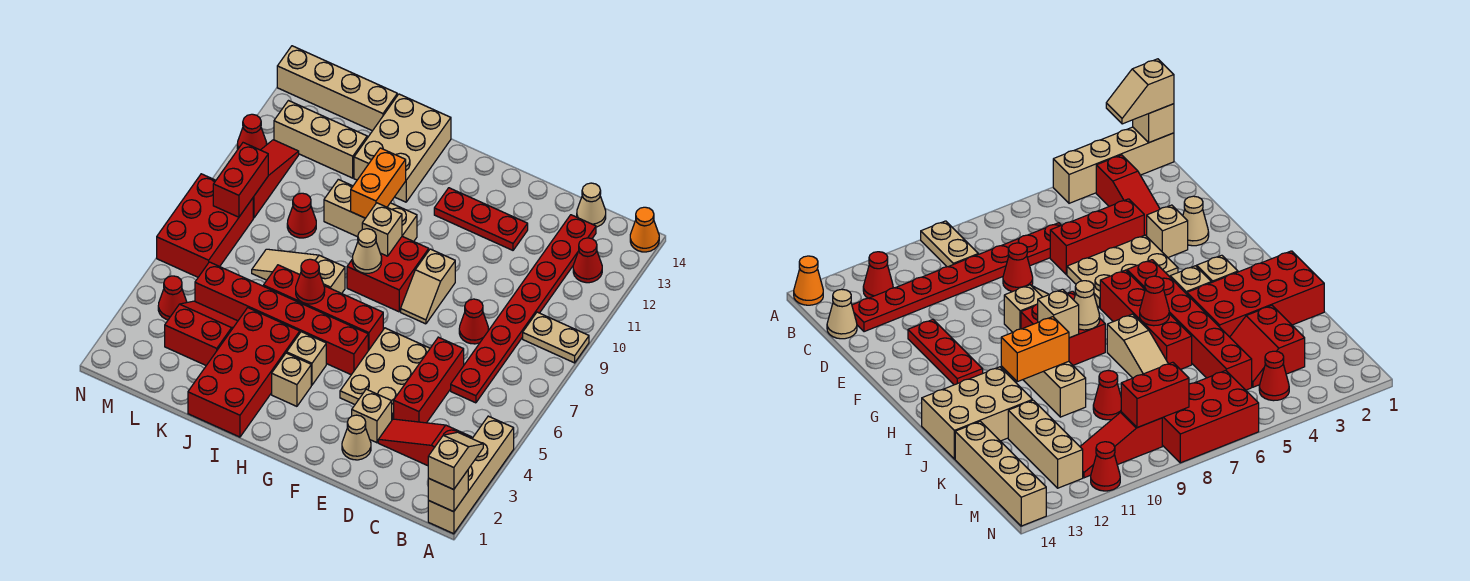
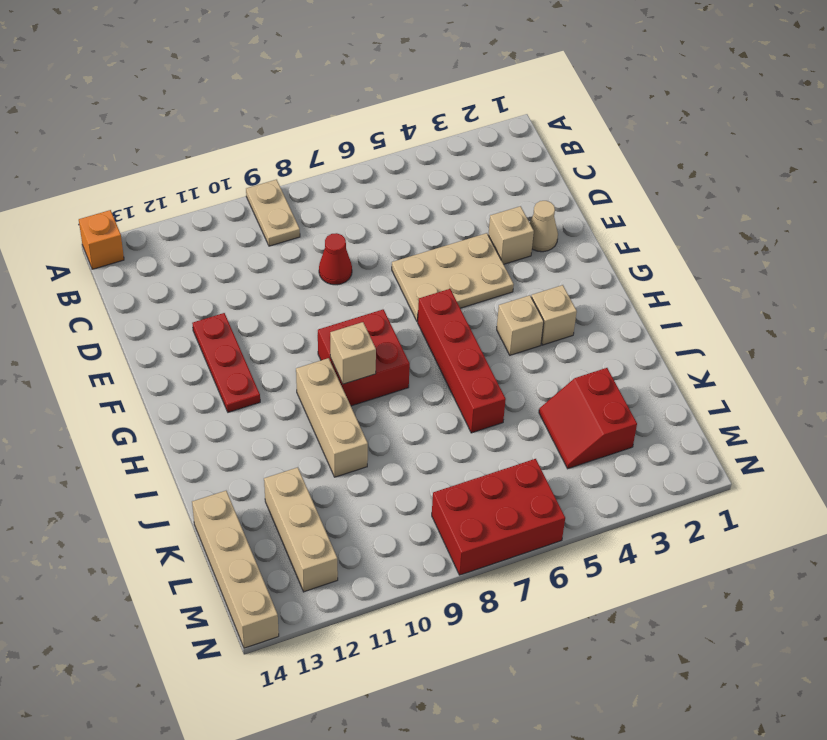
orange 1x1 brick [79,210,124,269] -> orange 1x1 cone [630,207,659,252]
none -> tan 1x4 brick [428,416,514,534]
none -> red 1x3 slope [378,419,472,466]
none -> red 1x1 cone [573,238,602,283]
none -> red 1x8 plate [451,215,596,403]

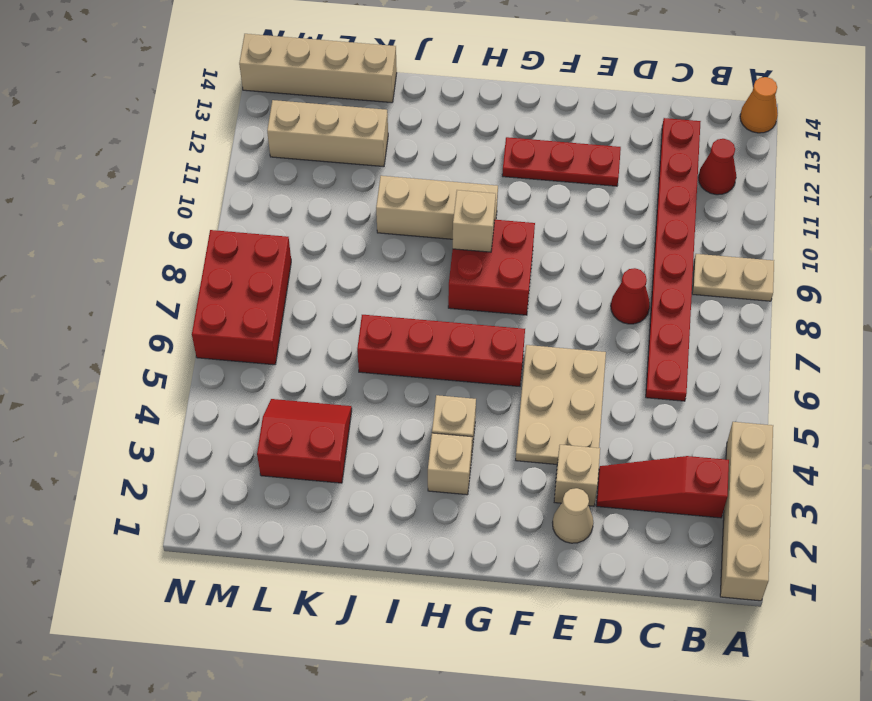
none -> tan 1x1 cone [577,183,606,227]
none -> red 1x3 brick [394,337,464,423]
none -> tan 1x2 slope [401,249,455,324]
none -> red 1x6 brick [195,262,368,375]

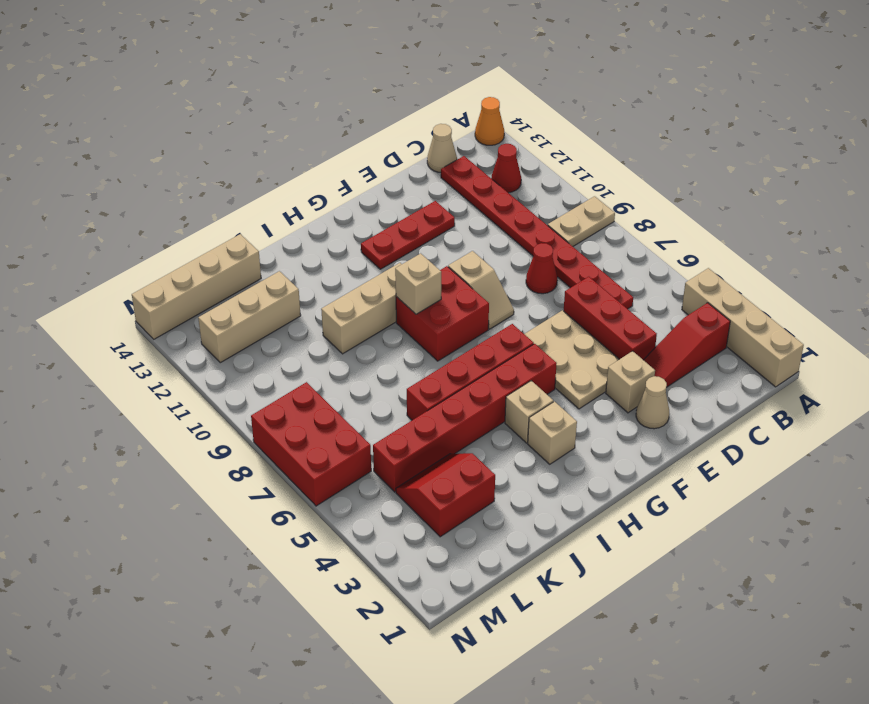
none -> red 2x4 brick [188,308,300,437]
none -> tan 1x3 slope [252,249,345,293]
none -> tan 2x3 brick [354,94,451,202]
none -> red 1x1 cone [287,193,316,238]

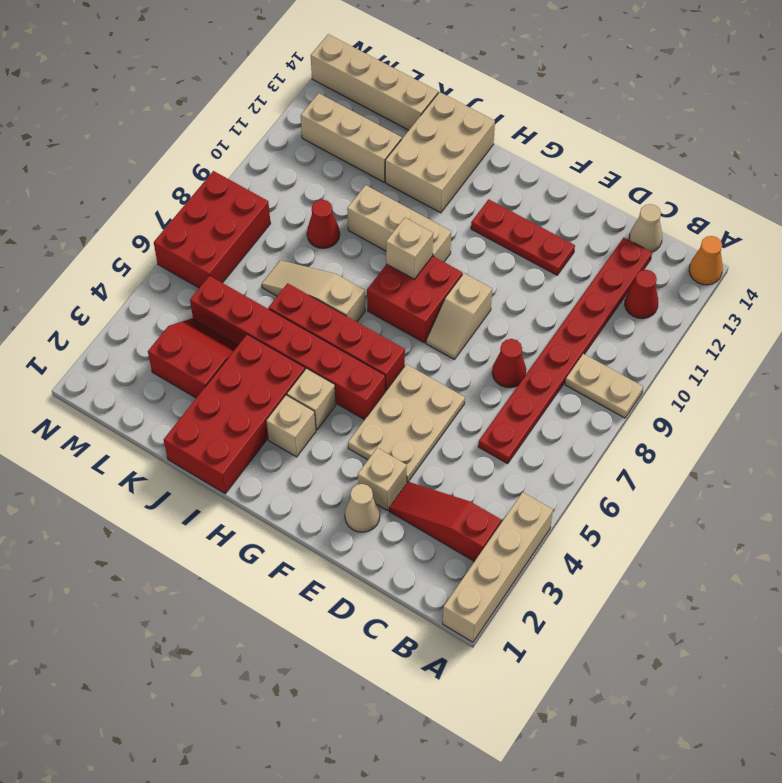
none -> red 1x3 brick [394,337,464,423]
none -> red 1x1 cone [158,276,187,320]
none -> red 1x3 slope [253,140,299,218]
none -> red 1x1 cone [237,114,267,150]

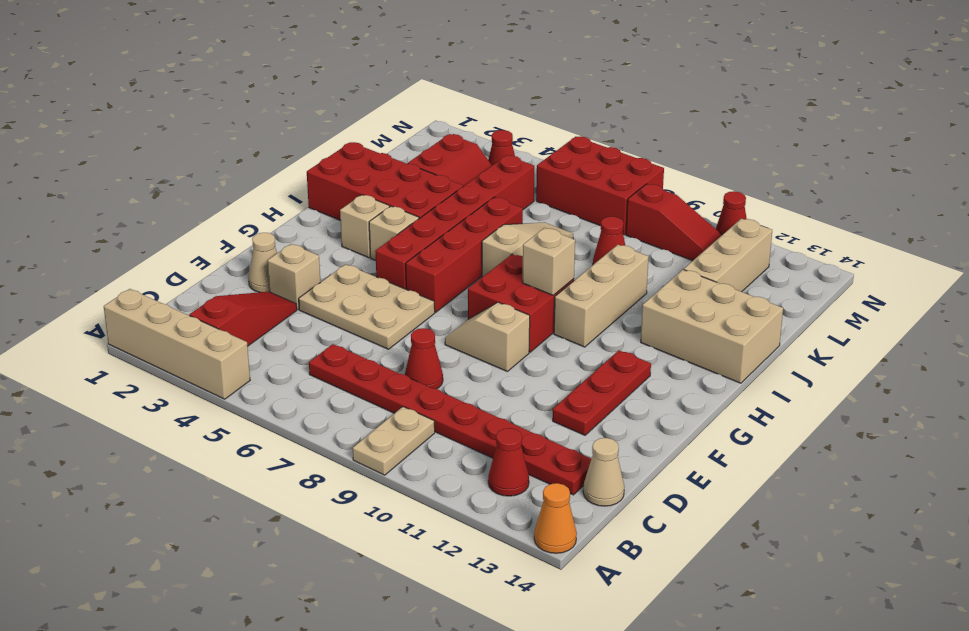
none -> red 1x3 brick [394,337,464,423]
none -> tan 1x4 brick [277,46,397,131]
none -> tan 1x1 brick [428,470,468,512]
none -> tan 1x1 cone [352,229,382,273]

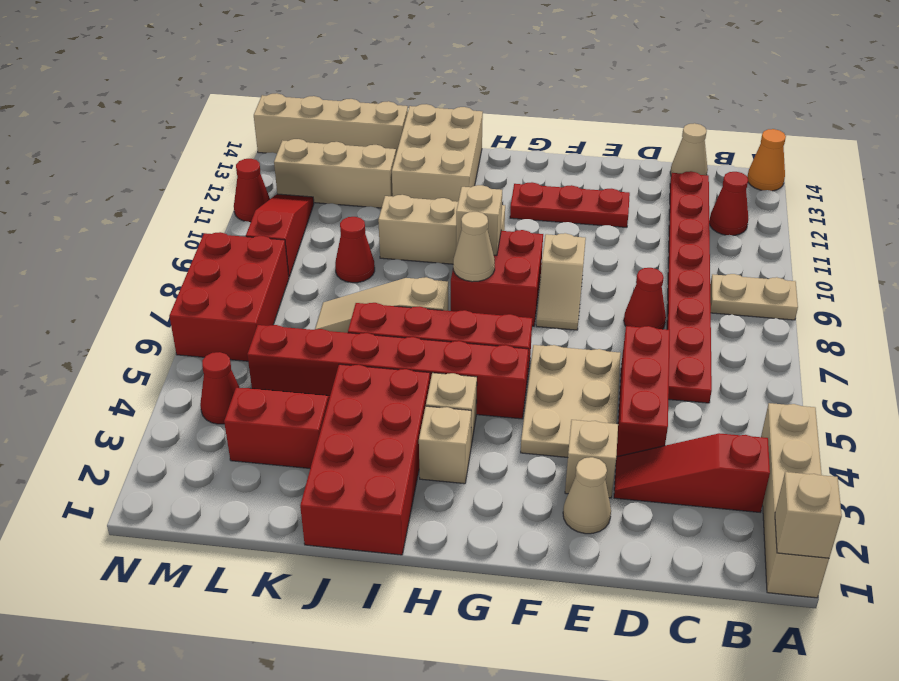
none -> red 1x1 cone [296,259,325,304]
none -> orange 1x2 brick [351,148,406,218]
none -> red 1x2 brick [213,143,268,217]
none -> tan 1x2 slope [428,432,483,490]

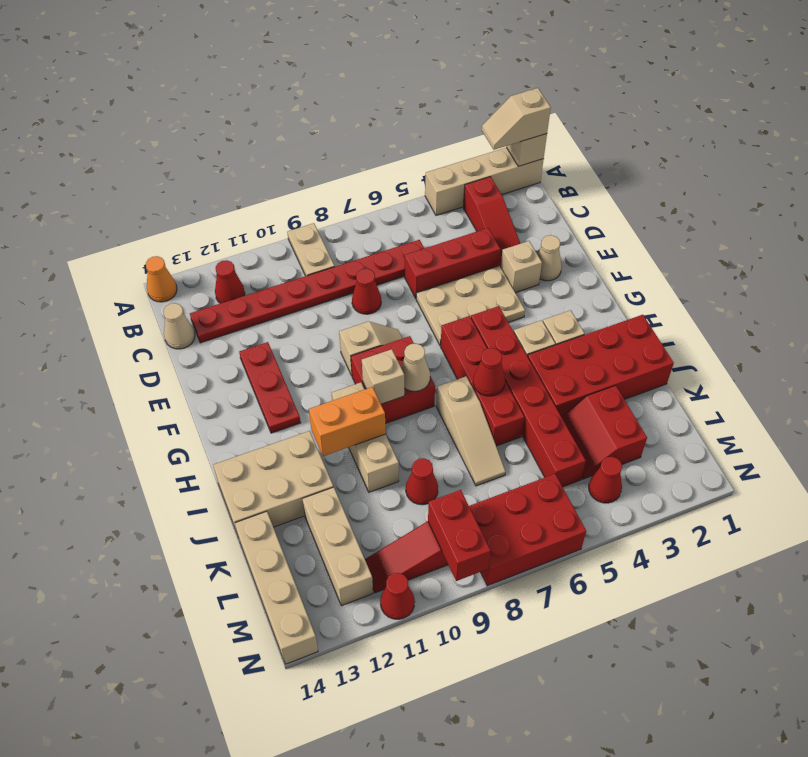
red 1x2 brick [428,490,491,581] -> red 1x2 brick turned to [213,143,268,217]

